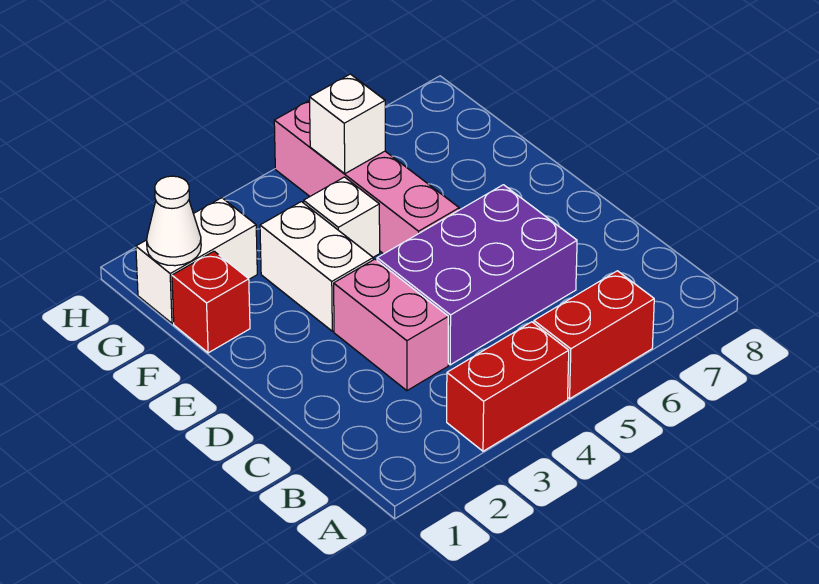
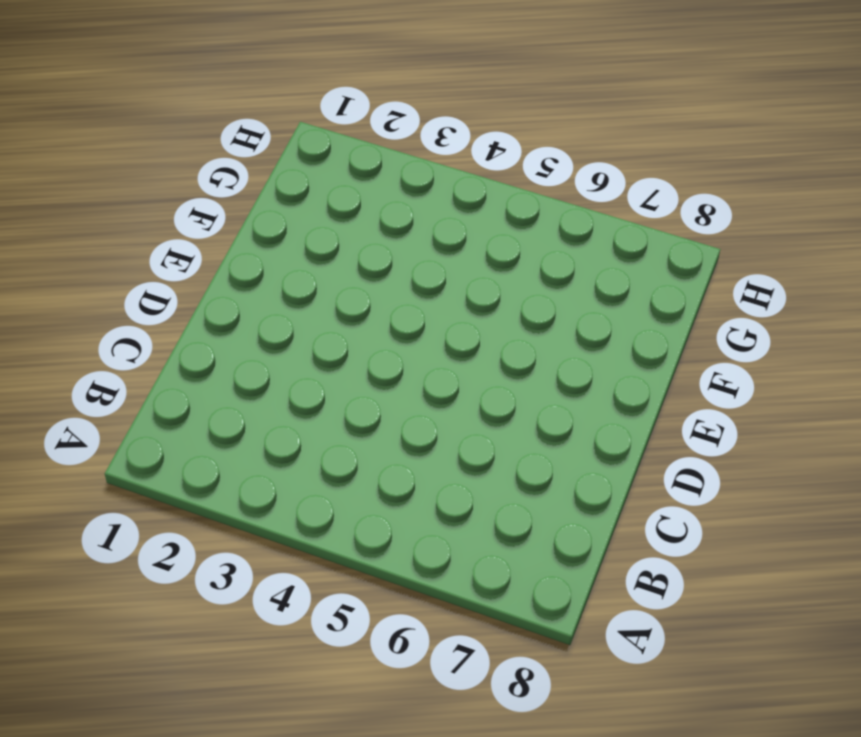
none -> red 1x2 brick [447,322,569,451]
none -> red 1x2 brick [534,271,654,399]

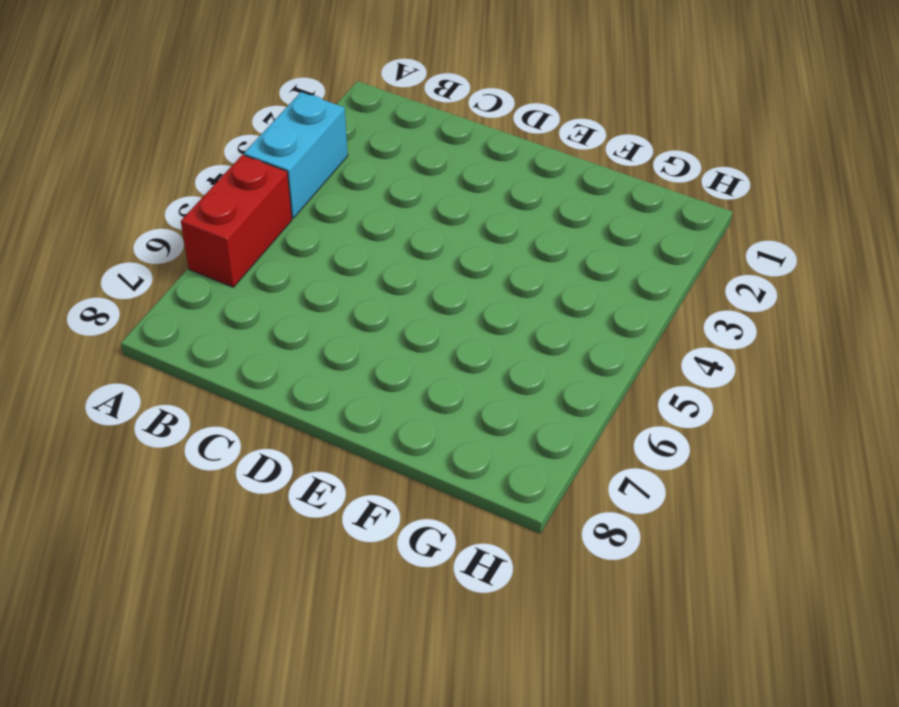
cyan 1x2 brick [244,92,348,218] -> red 1x2 brick [447,322,569,451]
none -> pink 1x2 brick [334,259,448,391]
none -> purple 2x3 brick [377,185,577,365]

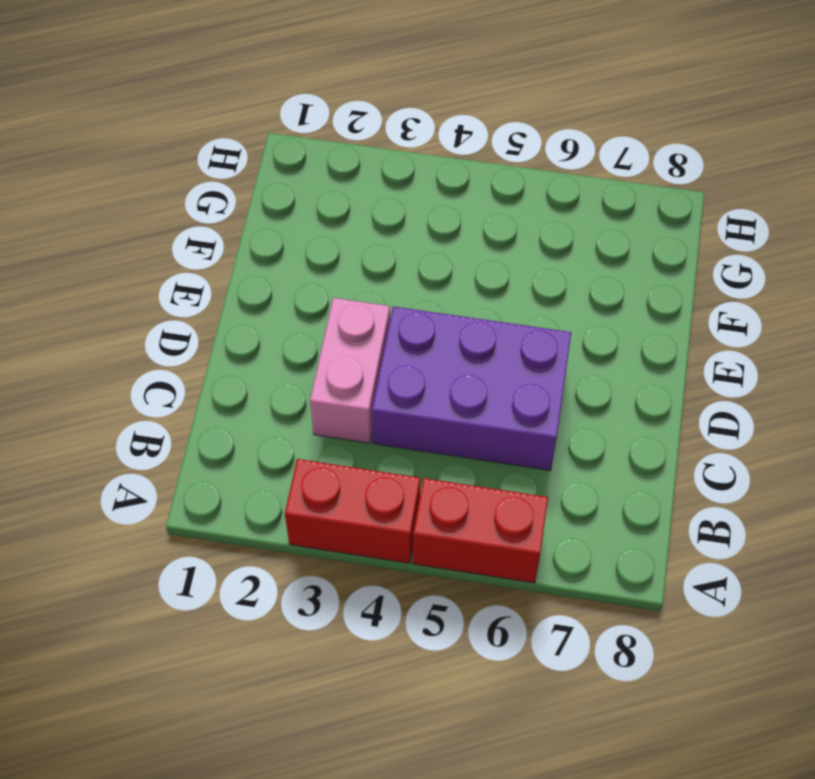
none -> white 1x2 brick [260,202,373,331]
none -> pink 1x4 brick [274,100,459,254]

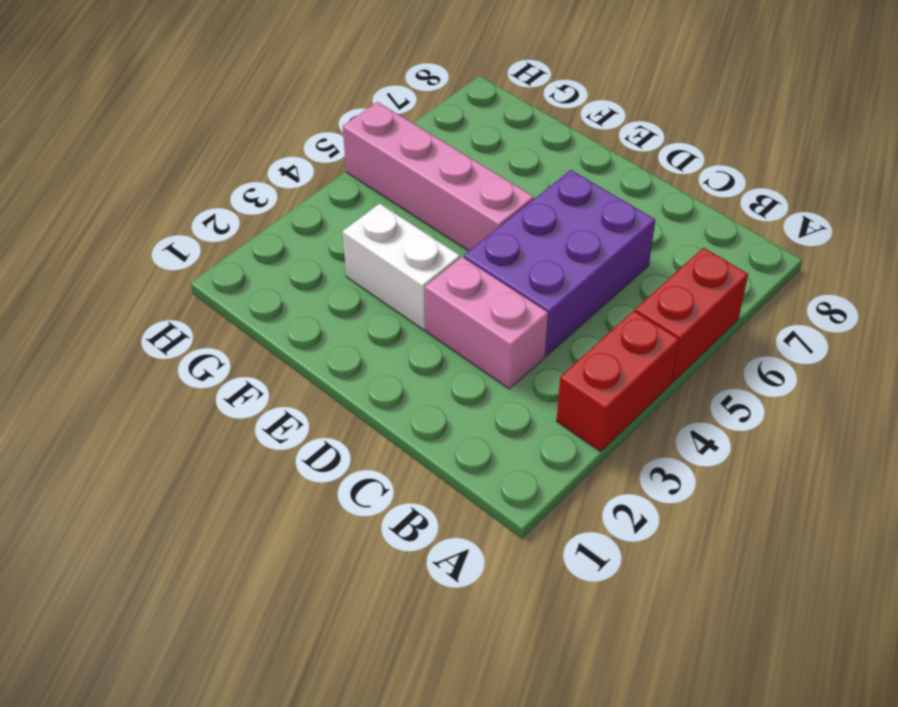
none -> red 1x1 brick [172,251,250,353]
none -> white 1x1 brick [304,177,380,257]

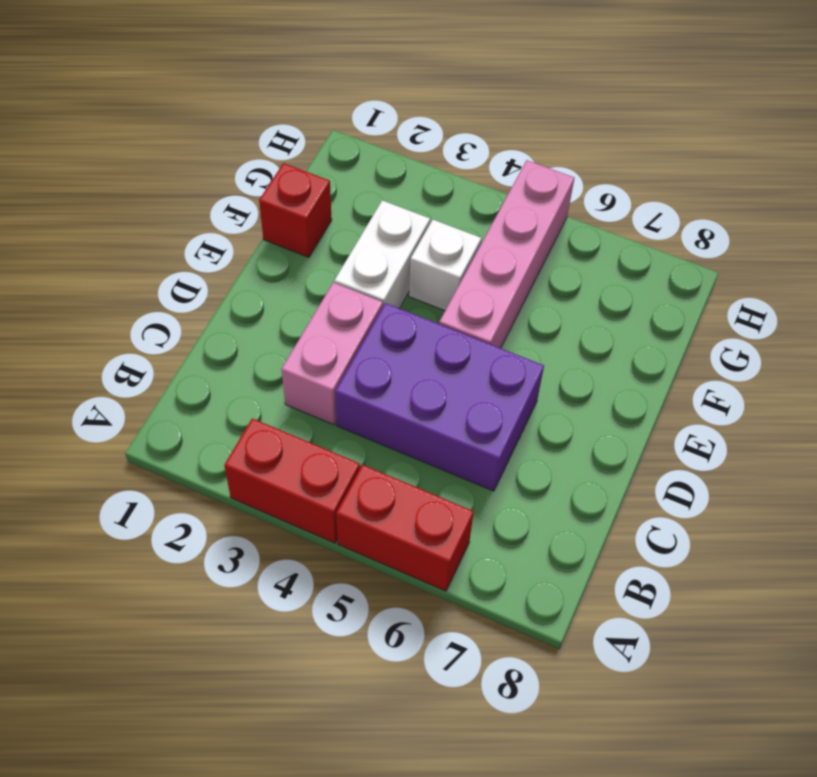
none -> white 1x2 brick [136,198,257,323]
none -> white 1x1 cone [147,176,201,266]

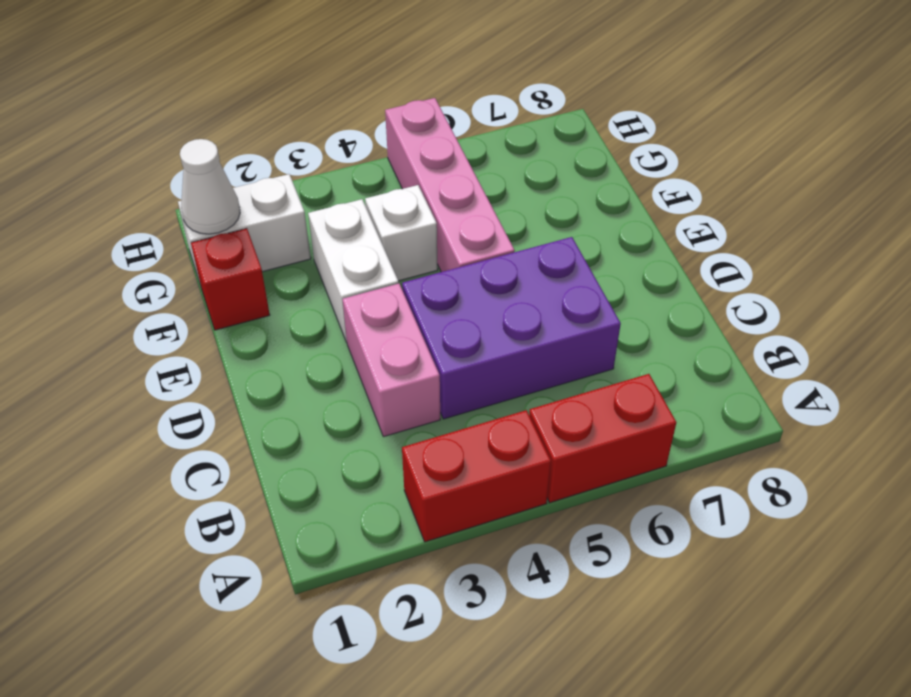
none -> white 1x1 brick [310,74,385,174]

